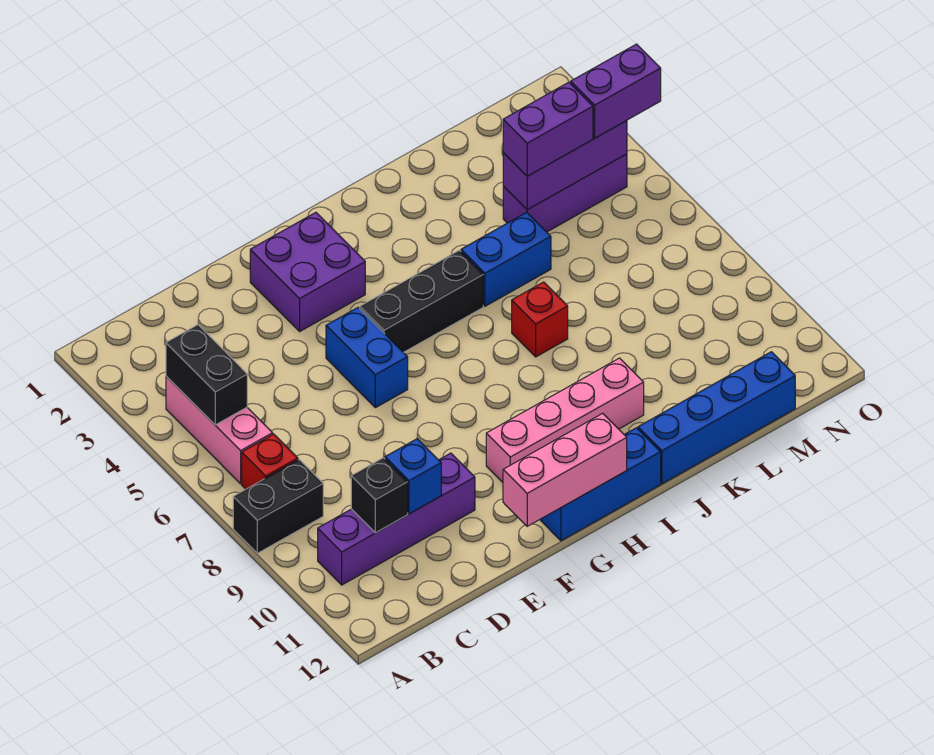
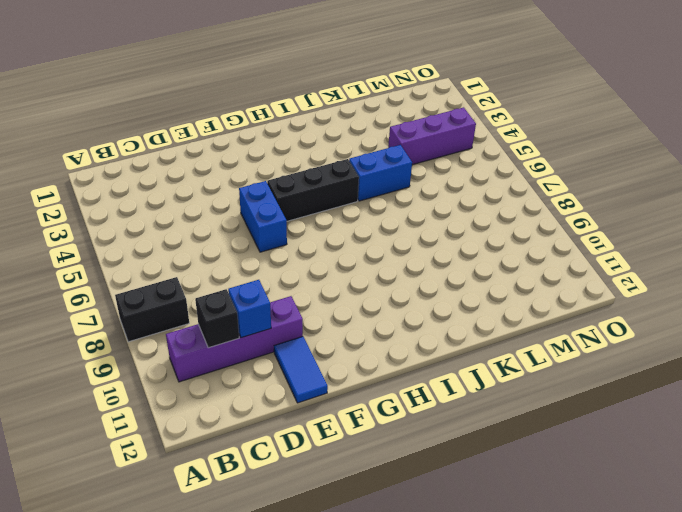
blue 1x2 tile [274,337,328,403] -> none
none -> pink 1x3 brick [166,376,273,484]
none -> red 1x1 brick [242,434,298,489]
none -> purple 2x2 brick [250,212,365,331]

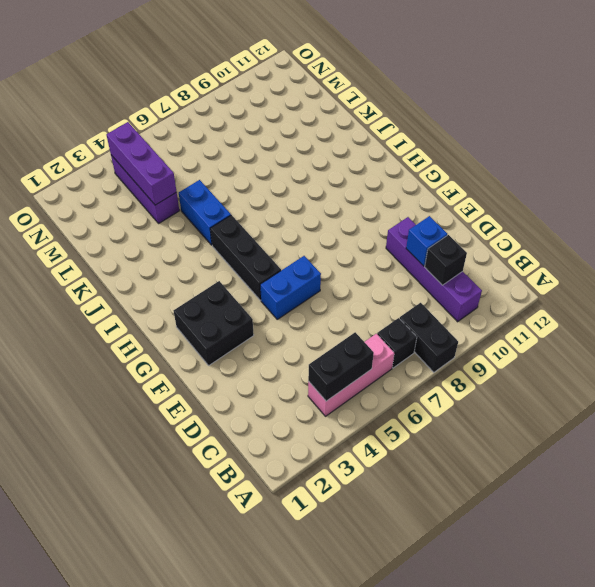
black 1x1 brick [377,318,417,368] -> red 1x1 brick [242,434,298,489]
black 2x2 brick [173,281,254,365] -> purple 2x2 brick [250,212,365,331]
none -> pink 1x4 brick [486,358,644,482]
none -> blue 1x3 brick [540,428,661,541]
none -> red 1x1 brick [512,282,568,357]

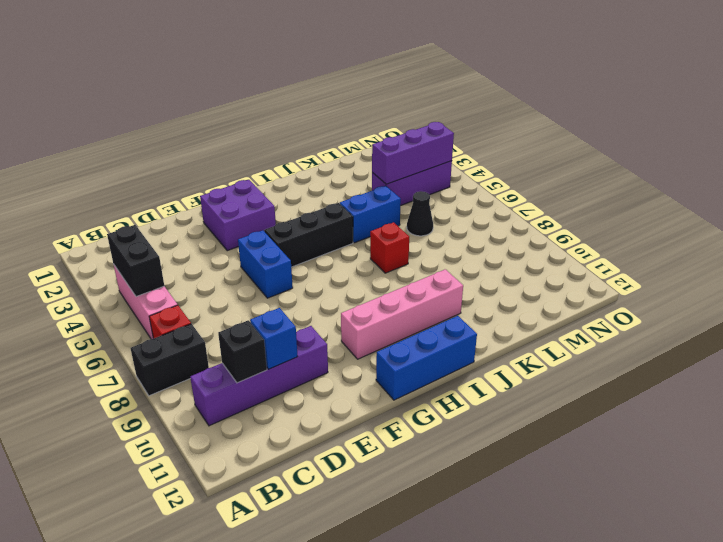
black 1x1 cone [407,191,433,236] -> none
none -> blue 1x4 brick [638,352,795,484]
none -> pink 1x3 brick [503,413,627,526]
none -> purple 1x2 brick [503,82,593,176]

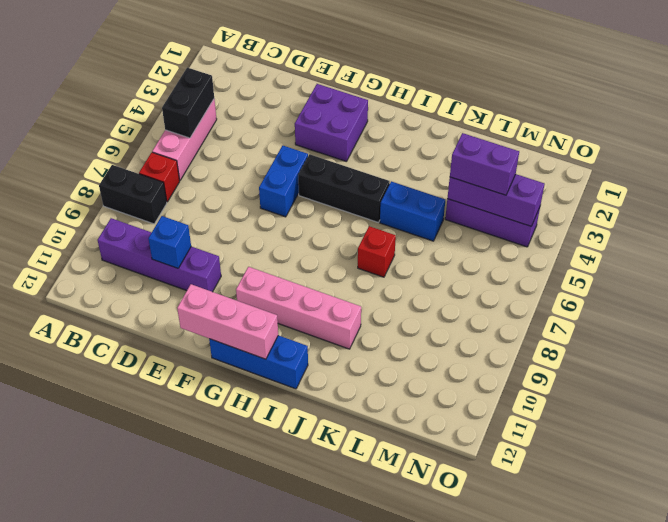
none -> blue 1x4 brick [638,352,795,484]
none -> black 1x1 brick [351,458,408,533]
none -> purple 1x2 brick [571,44,661,138]

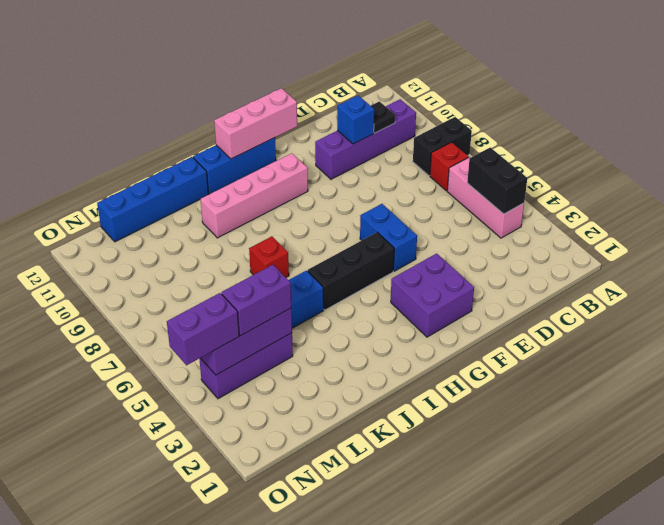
black 1x1 plate [371,101,395,133] -> black 1x1 brick [351,458,408,533]

